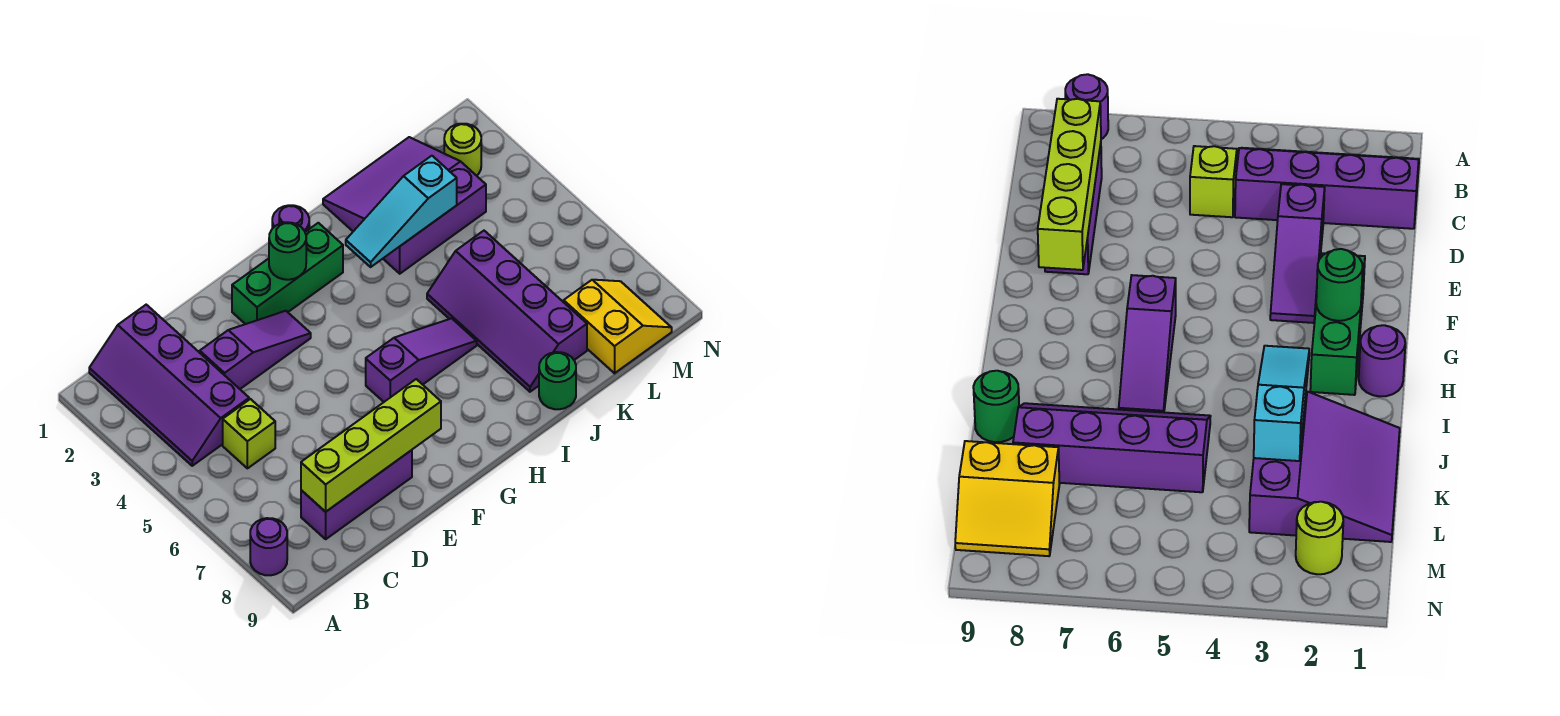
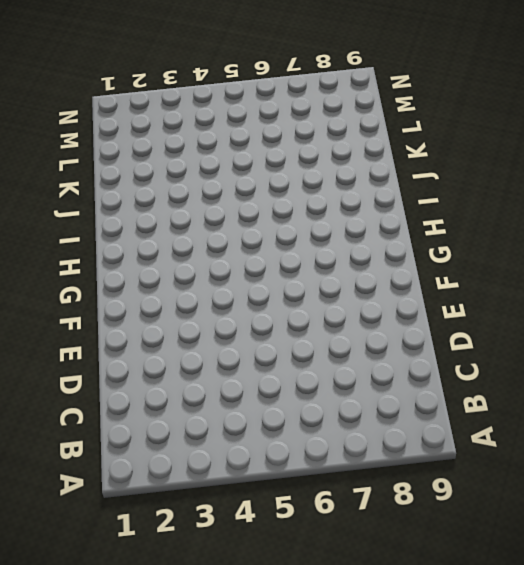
none -> purple 1x1 round brick [250,518,287,575]
none -> purple 2x4 slope [89,305,249,466]
none -> lime 1x1 brick [223,399,275,468]

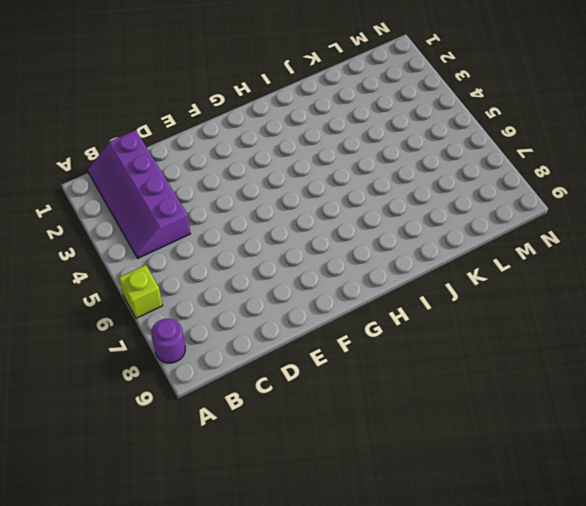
lime 1x1 brick [119,265,163,318] -> lime 1x1 brick moved to [223,399,275,468]
none -> purple 1x3 brick [301,450,412,539]
none -> purple 1x3 slope [200,311,311,389]
none -> green 1x3 brick [232,223,343,324]

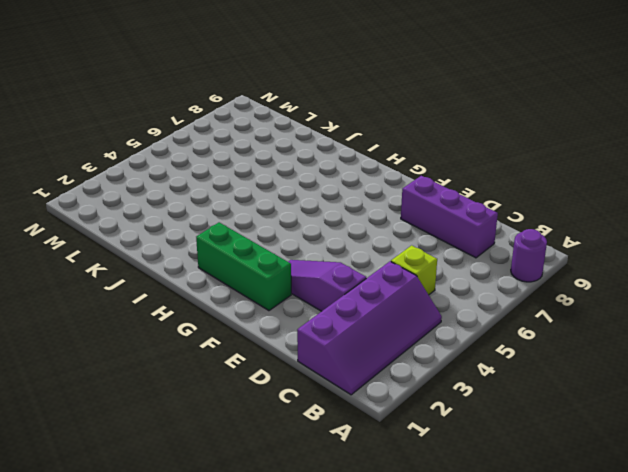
none -> purple 1x3 slope [366,318,477,402]
none -> purple 1x1 round brick [272,205,309,232]
none -> purple 3x3 slope [323,137,486,274]

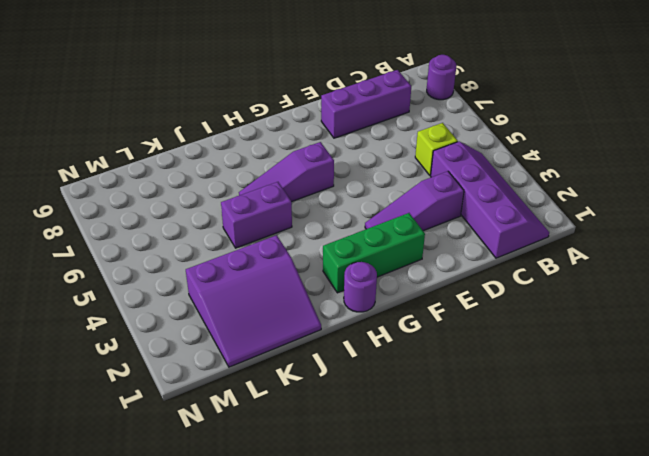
purple 1x2 brick [221,182,292,248] -> purple 2x4 slope [427,231,587,392]
none -> green 1x1 round brick [539,352,576,409]
none -> yellow 2x2 slope [564,280,672,373]
none -> lime 1x1 round brick [444,124,481,176]

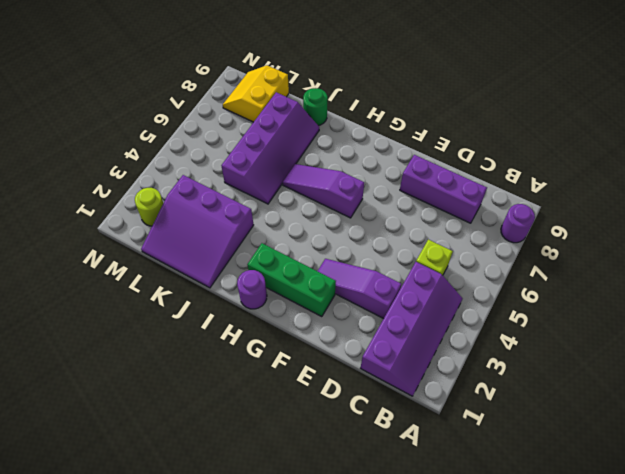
none -> lime 1x4 brick [301,379,441,512]
none -> green 1x1 round brick [269,222,306,280]
none -> cyan 1x3 slope [346,156,457,267]

